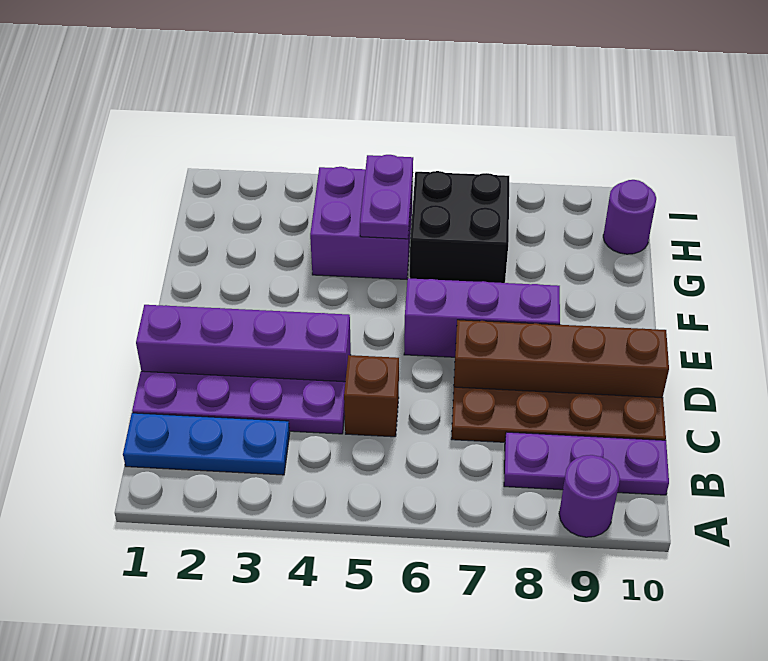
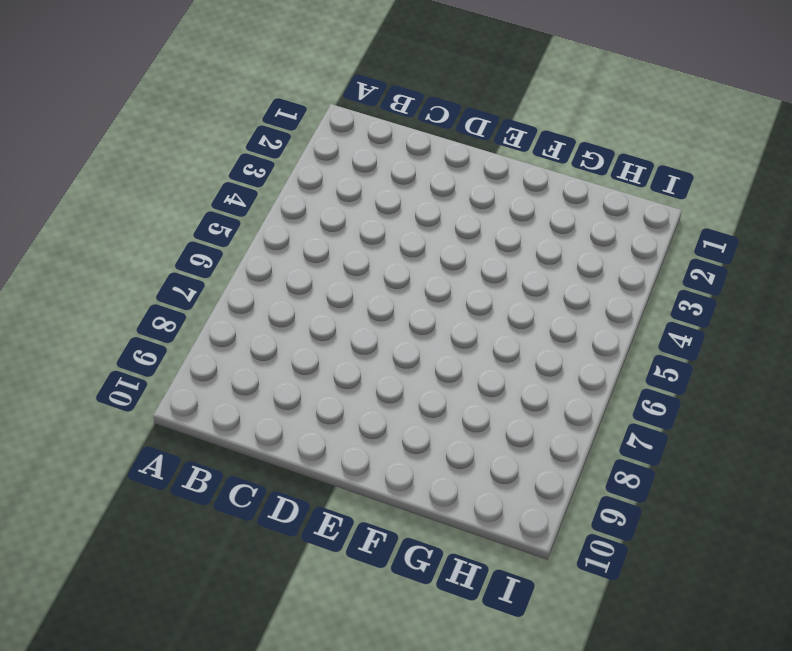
none -> purple 1x1 round brick [559,455,620,537]
none -> blue 1x3 plate [123,413,290,475]
none -> purple 1x3 plate [504,432,669,495]

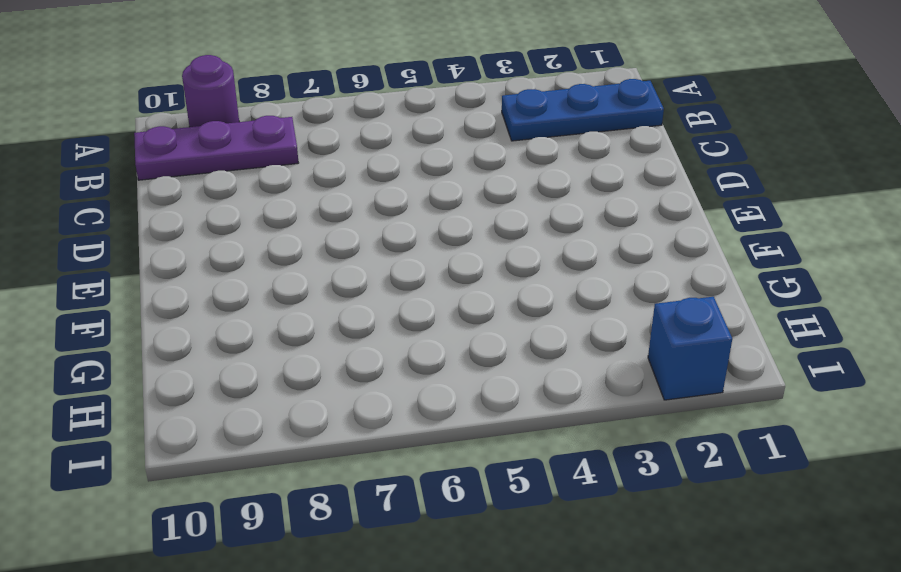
blue 1x1 brick [648,297,732,400] -> none
none -> purple 1x4 plate [132,371,345,434]
none -> brown 1x1 brick [344,355,399,437]
none -> brown 1x4 plate [452,387,666,442]

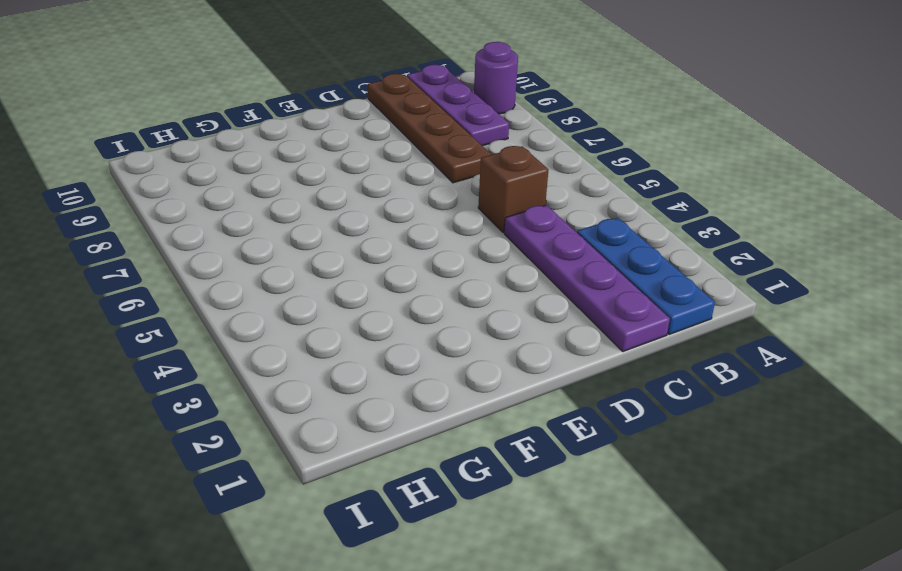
none -> purple 1x4 brick [136,305,351,382]
none -> brown 1x4 brick [454,320,669,398]
none -> purple 1x3 brick [404,278,560,357]

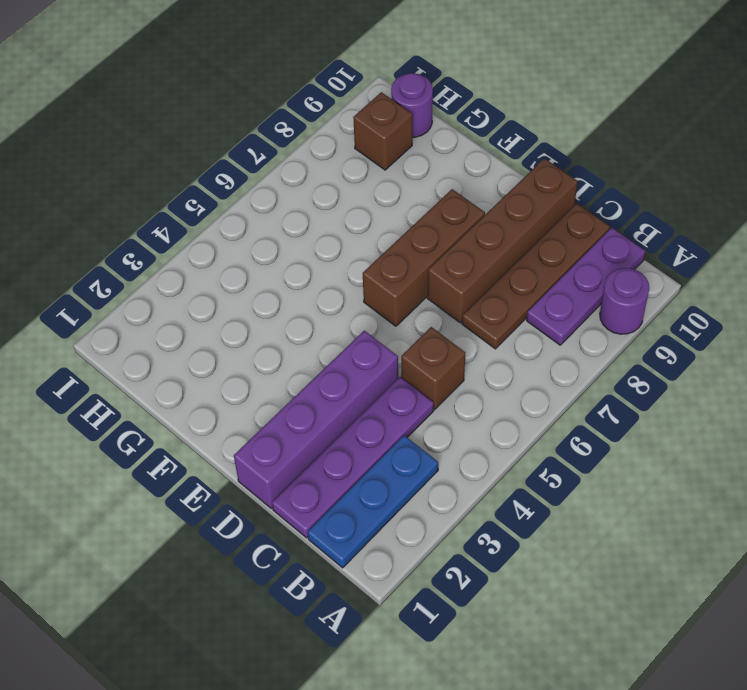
brown 1x3 brick [363,189,485,326] -> purple 1x3 brick [404,278,560,357]
brown 1x1 brick [353,92,413,170] -> none
none -> purple 2x2 brick [310,167,413,279]
none -> black 2x2 brick [410,171,509,283]
none -> purple 1x2 plate [360,155,413,239]

